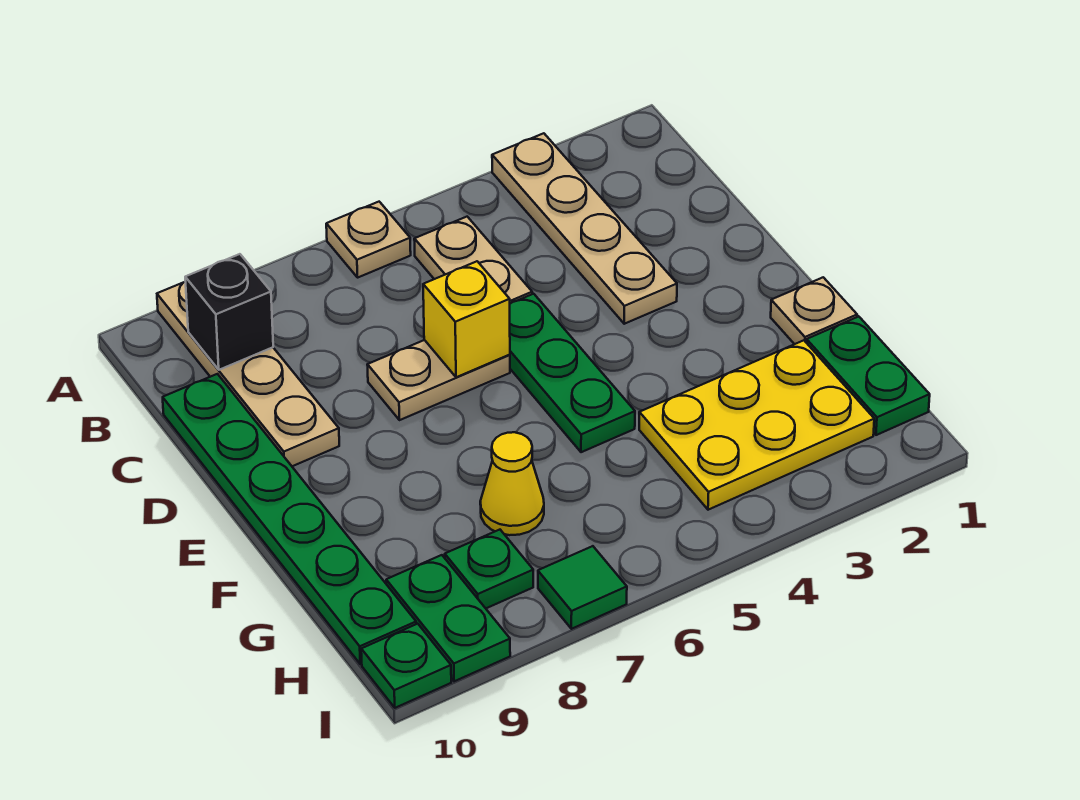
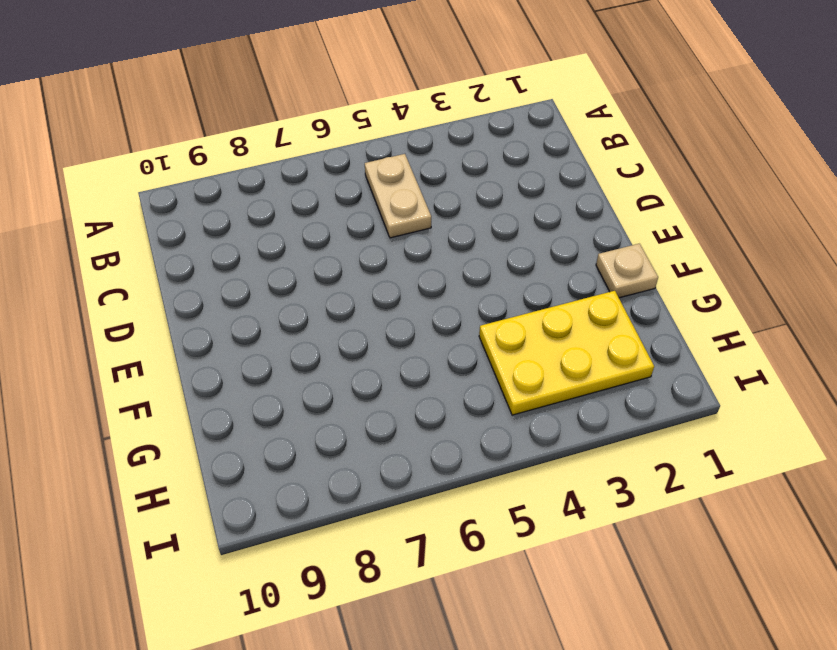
none -> tan 1x4 plate [492,133,677,324]
none -> tan 1x1 plate [326,202,411,277]
none -> tan 1x4 plate [157,281,339,466]

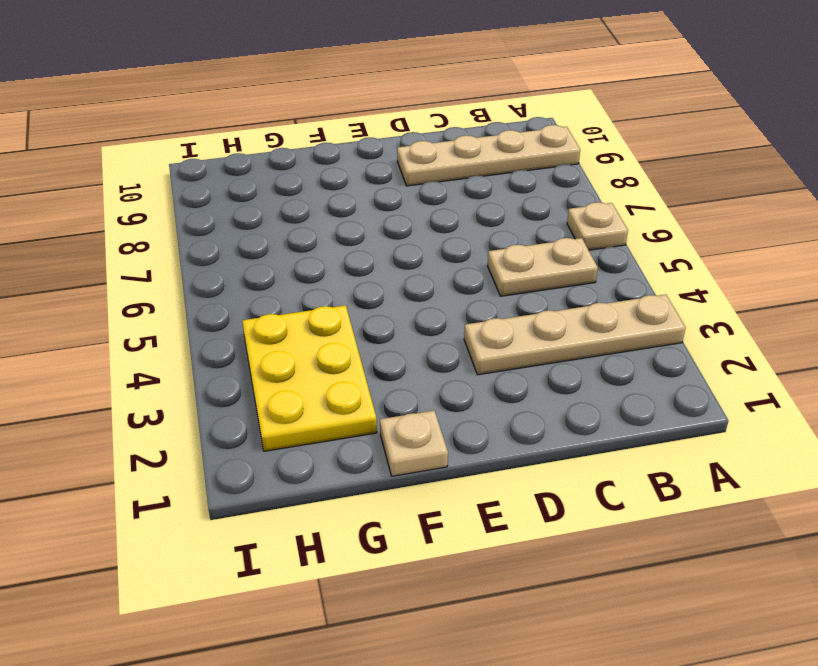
none -> green 1x6 plate [163,374,416,664]
none -> green 1x3 plate [510,294,635,452]
none -> tan 1x2 plate [367,340,510,420]

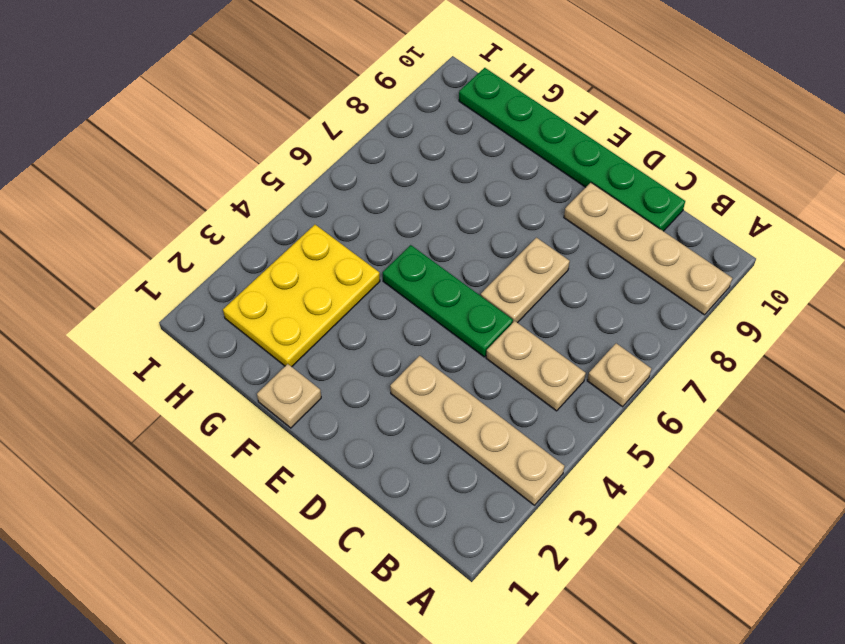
none -> green 1x2 plate [807,316,930,435]
none -> yellow 1x1 cone [480,432,544,535]
none -> green 1x1 plate [445,530,533,608]

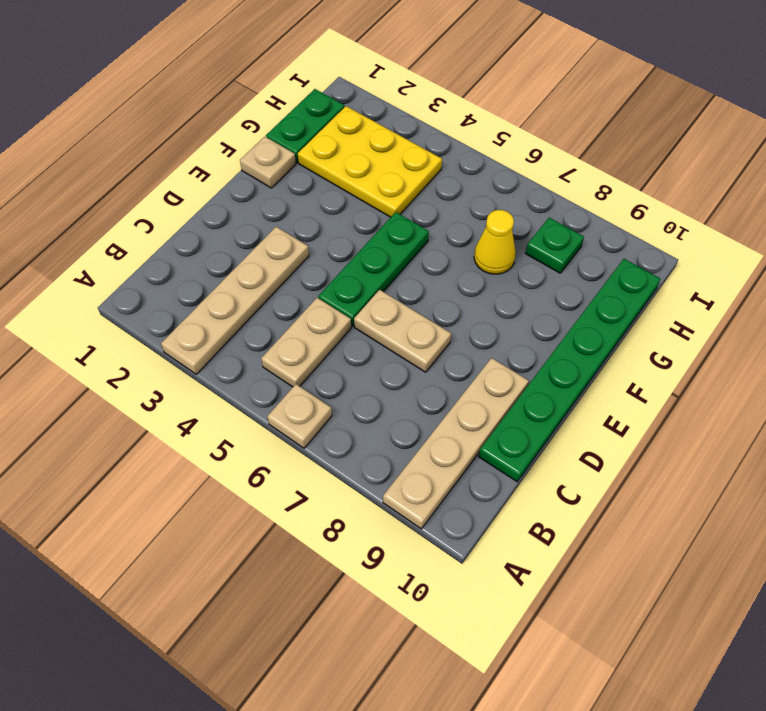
none -> green 1x2 plate [386,555,510,681]
none -> green 1x1 tile [538,546,627,629]
none -> green 1x1 plate [361,624,451,708]

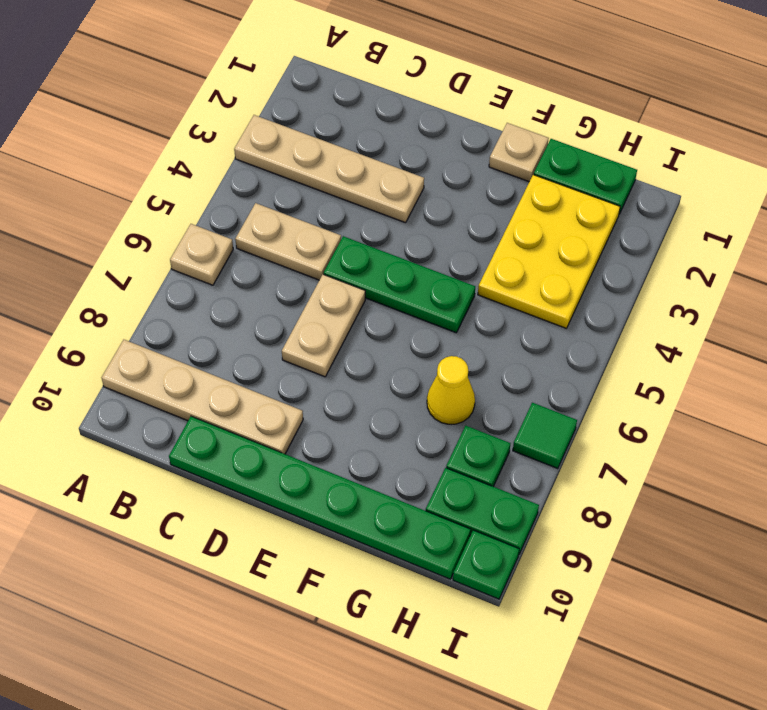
none -> black 1x1 brick [185,254,273,370]
none -> yellow 1x1 brick [423,261,510,377]

